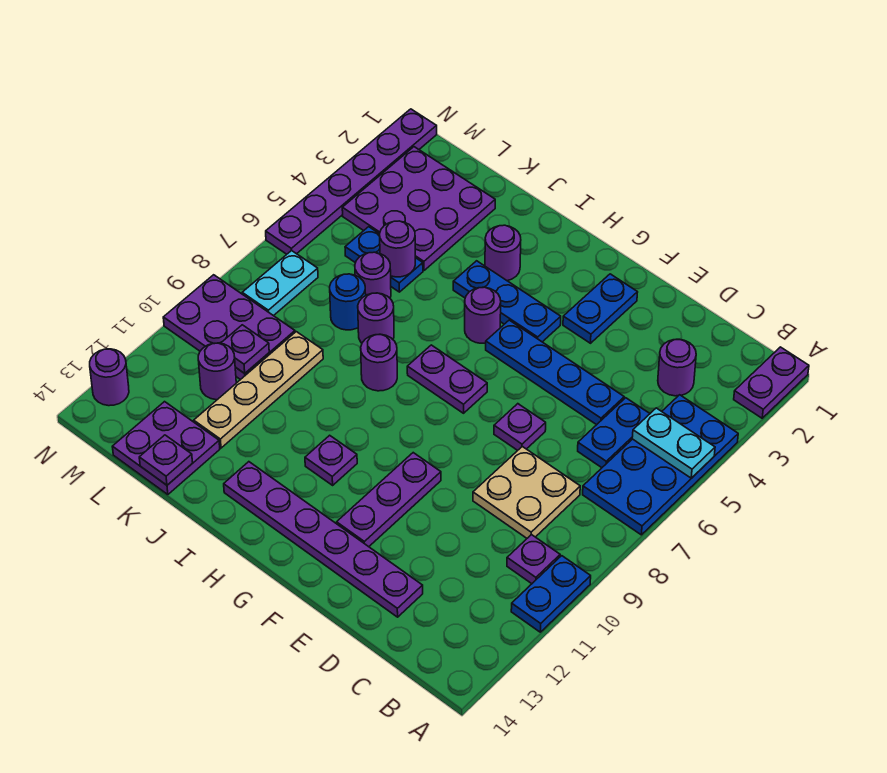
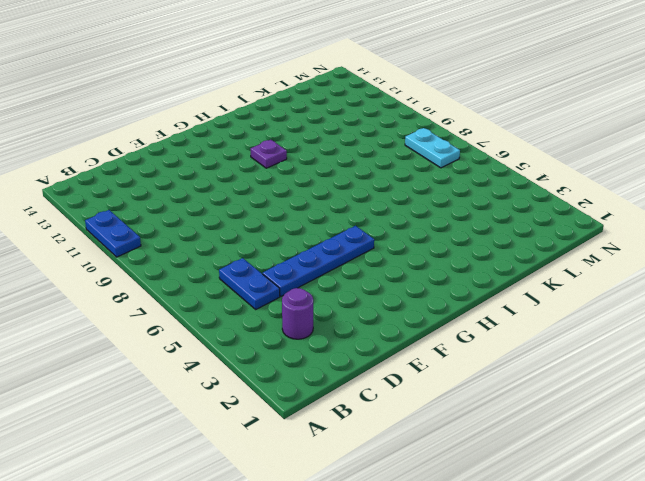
none -> purple 1x2 plate [734,347,809,418]
none -> blue 2x4 plate [583,395,738,535]
none -> purple 1x1 plate [507,534,560,584]
none -> tan 2x2 plate [473,446,580,538]

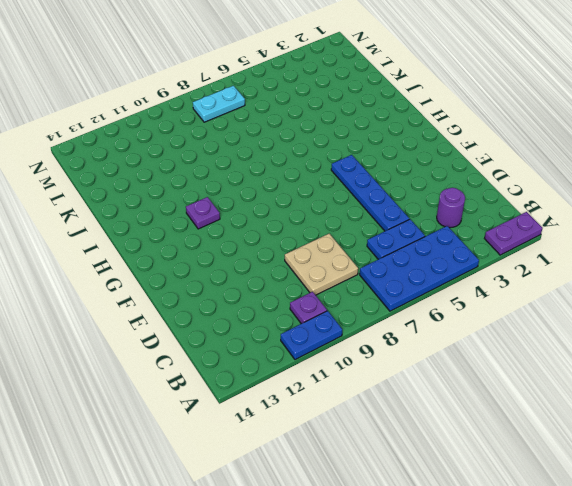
none -> purple 1x6 plate [224,462,423,617]
none -> purple 1x1 plate [494,404,546,450]
none -> blue 1x2 plate [563,274,638,343]
none -> purple 1x3 plate [337,453,441,547]

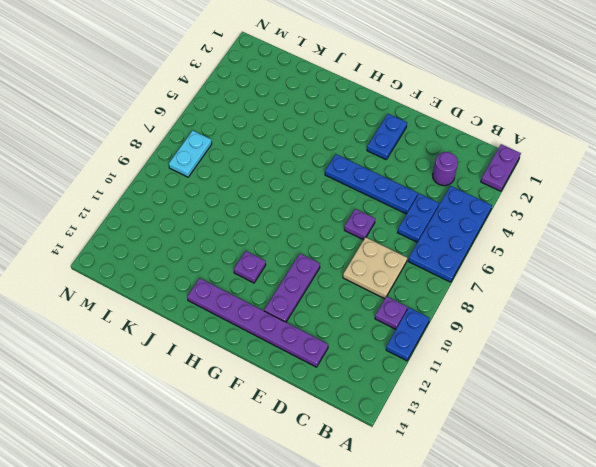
none -> blue 1x3 plate [453,261,561,342]
none -> purple 1x2 plate [407,345,487,413]
none -> purple 1x1 round brick [465,287,501,343]
none -> purple 1x1 round brick [485,225,521,281]

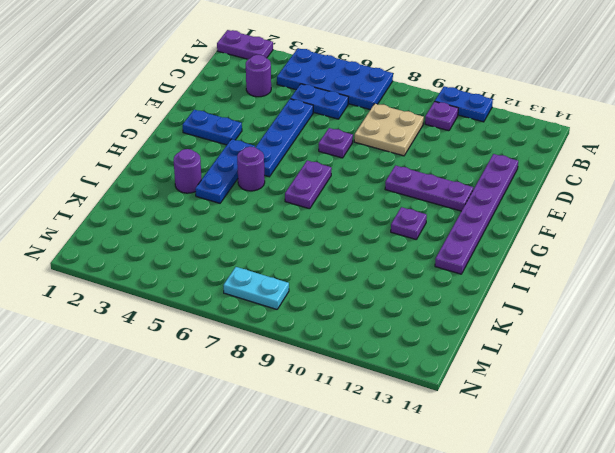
none -> purple 1x1 round brick [361,334,397,391]
none -> purple 1x1 round brick [358,293,394,343]
none -> purple 3x3 plate [342,147,495,270]
none -> blue 1x2 plate [345,227,423,292]

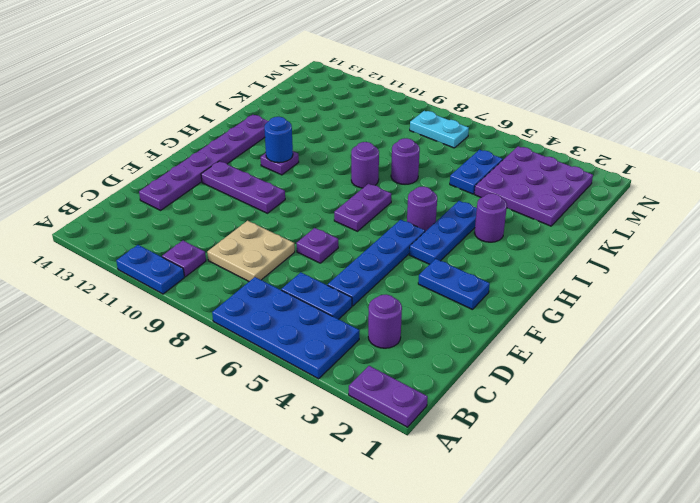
blue 1x1 round brick [264,117,293,163] -> blue 1x1 round brick moved to [330,274,366,330]
none -> purple 1x1 round brick [355,252,391,298]
none -> tan 1x4 plate [194,332,323,448]
none -> purple 2x2 plate [112,402,220,495]
none -> purple 2x3 plate [163,275,295,380]

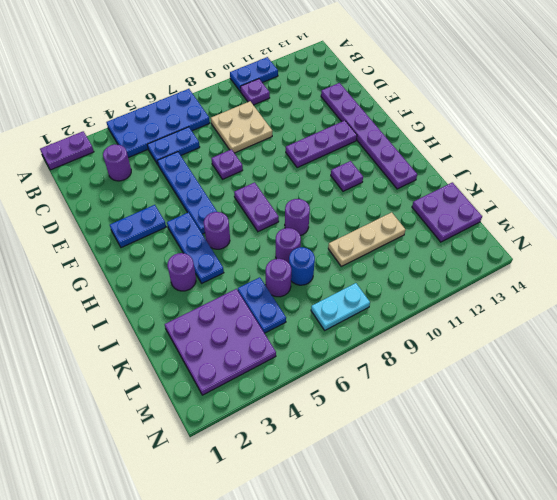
tan 1x3 plate [328,212,405,266] -> tan 1x4 plate [194,332,323,448]
none -> purple 2x3 plate [163,275,295,380]
none -> purple 1x1 round brick [198,343,236,400]
none -> purple 1x6 plate [266,109,437,254]
none -> purple 1x1 round brick [90,349,129,406]

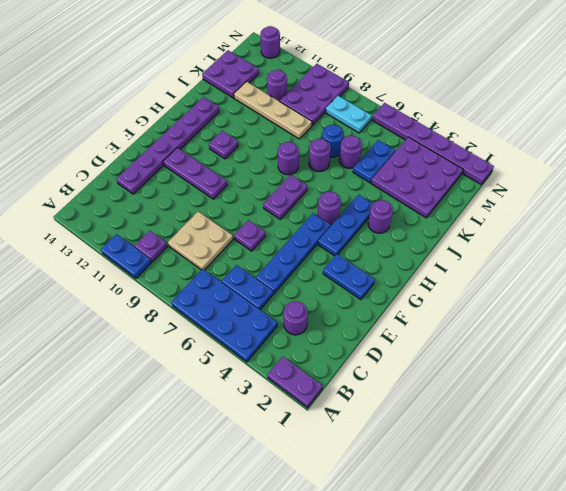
none -> cyan 1x2 plate [632,408,715,478]
none -> purple 1x1 round brick [380,221,415,277]
none -> purple 1x1 plate [139,435,193,485]
none -> purple 1x1 plate [221,325,269,373]

